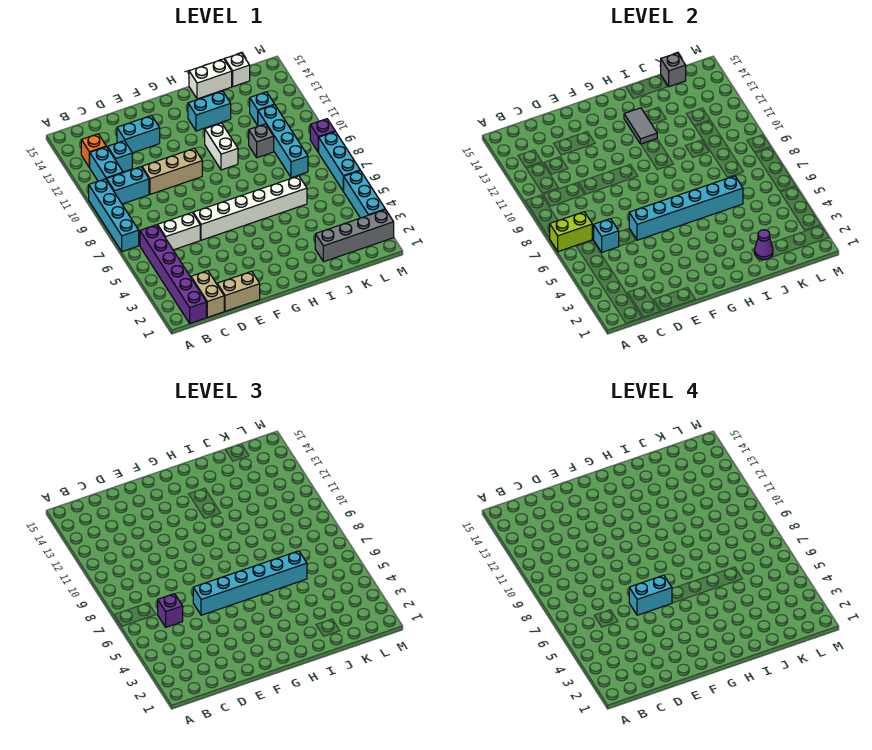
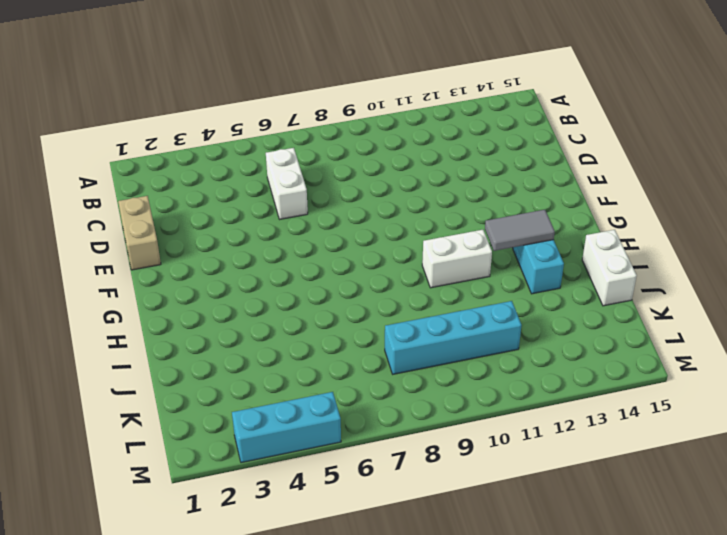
none -> cyan 1x4 brick [89,179,139,252]
none -> purple 1x6 brick [140,225,206,323]
none -> cyan 1x2 brick [106,167,149,204]
none -> cyan 1x2 brick [89,147,123,181]

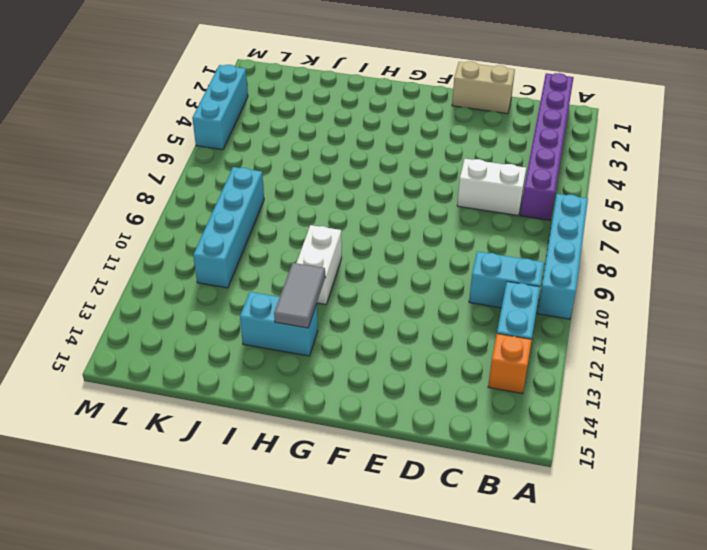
none -> tan 1x2 brick [191,271,224,317]
none -> cyan 1x1 brick [108,141,132,172]
none -> tan 1x3 brick [142,148,202,194]
none -> cyan 1x2 brick [117,116,160,153]

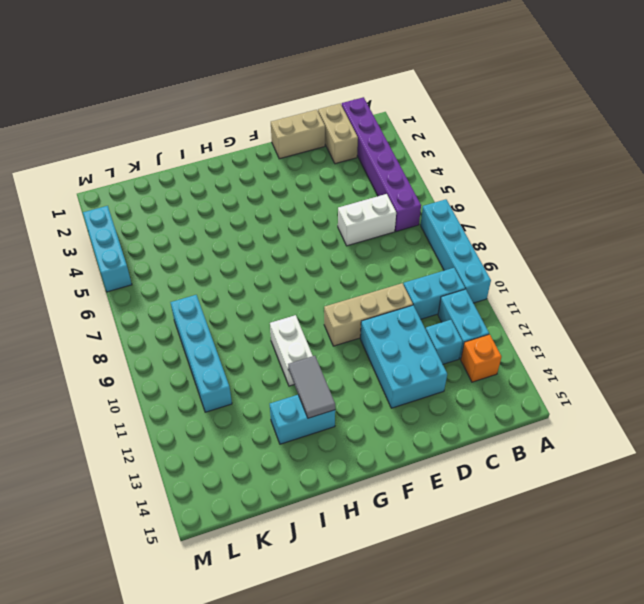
cyan 2x3 brick [360,305,447,408] -> cyan 1x2 brick [117,116,160,153]
none -> white 1x6 brick [193,176,307,240]
none -> white 1x2 brick [189,59,232,99]
none -> grey 1x4 brick [315,210,394,262]
none -> grey 1x1 brick [249,124,274,158]

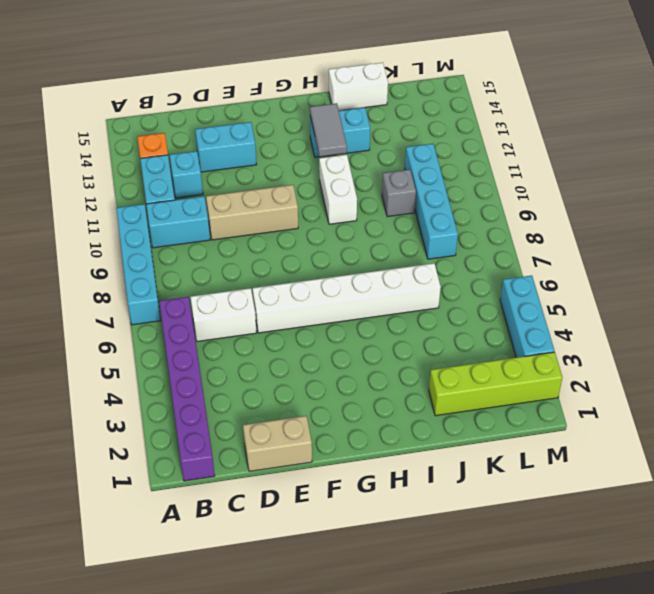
lime 1x4 brick [429,352,563,416] -> grey 1x4 brick [315,210,394,262]
none -> tan 1x2 brick [191,271,224,317]
none -> cyan 1x1 brick [250,92,275,125]
none -> white 1x1 brick [225,53,250,87]
none -> cyan 1x3 brick [318,132,360,191]

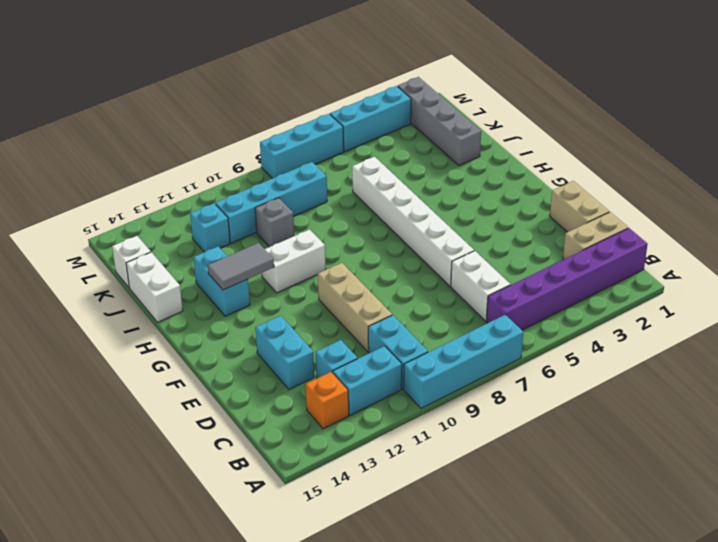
none -> purple 1x1 brick [310,119,335,152]
none -> lime 1x2 brick [550,212,592,252]
none -> cyan 1x1 brick [594,219,619,252]
none -> cyan 1x6 brick [629,176,743,240]

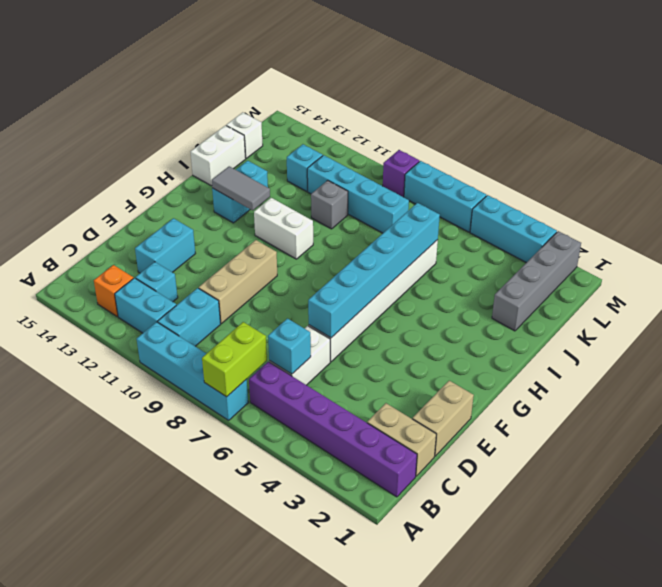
none -> purple 1x1 cone [754,230,773,259]
none -> grey 1x1 brick [661,53,686,87]
none -> purple 1x1 brick [158,594,183,627]
none -> cyan 1x6 brick [193,551,307,615]

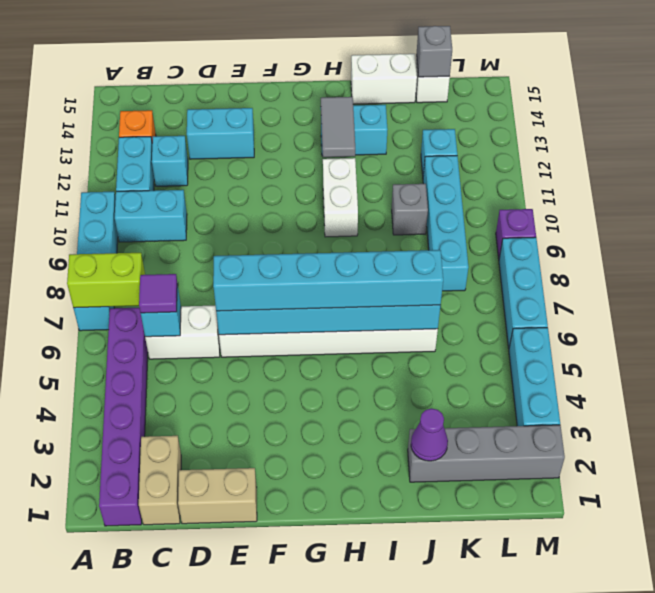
purple 1x1 tile [139,274,177,313] -> purple 1x1 brick [158,594,183,627]
none -> tan 1x3 brick [142,148,202,194]
none -> cyan 1x2 brick [629,575,672,615]

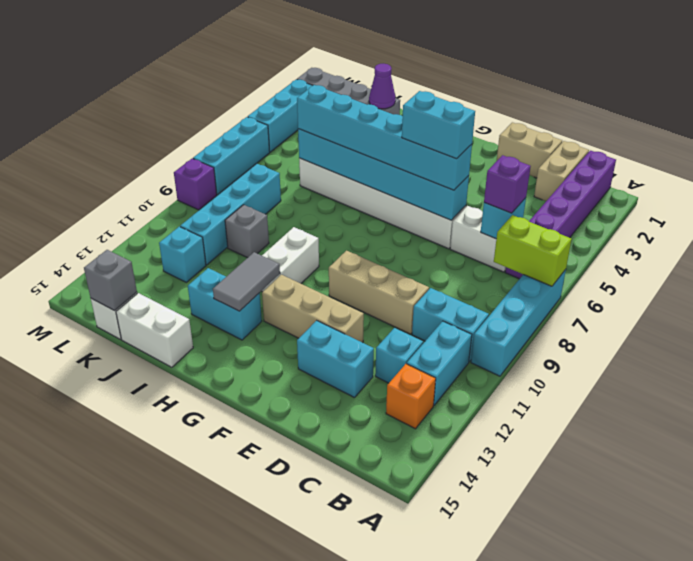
tan 1x3 brick [262,275,364,343] -> none

